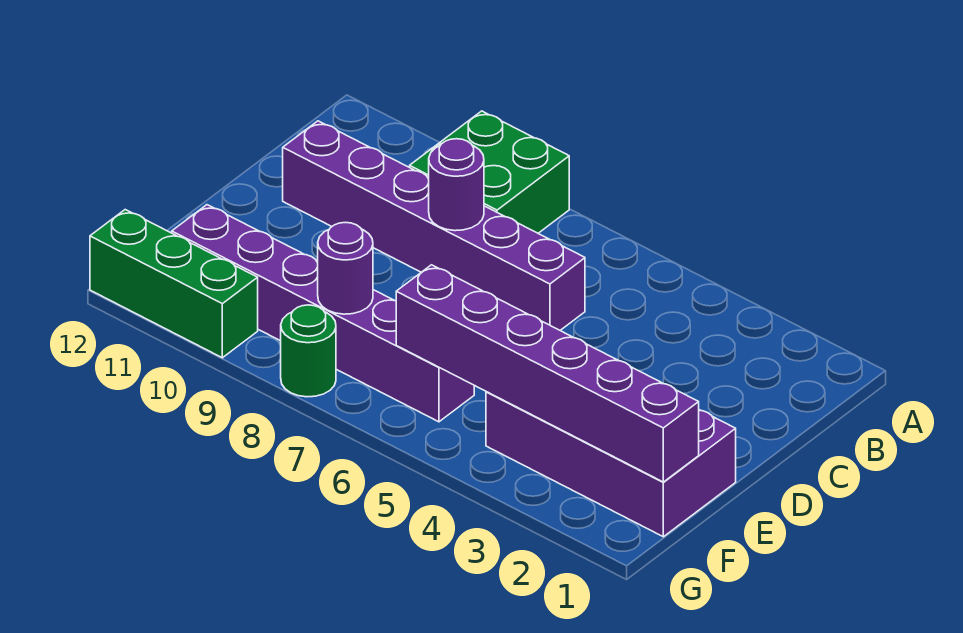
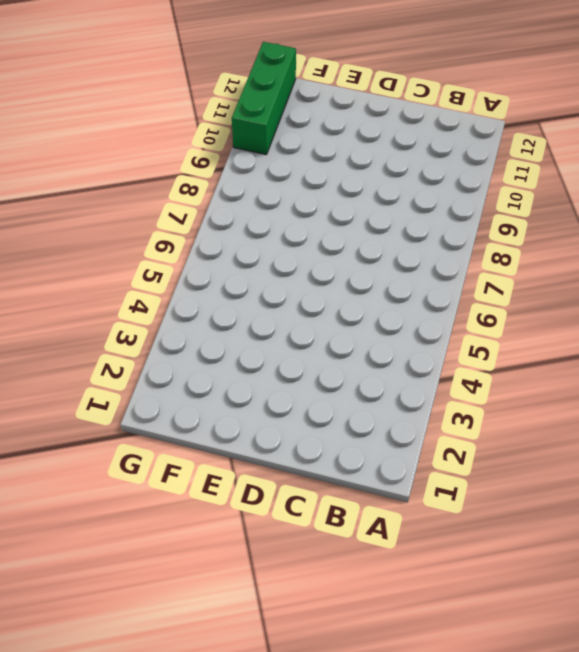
none -> green 2x2 brick [410,111,569,233]
none -> purple 1x6 brick [283,121,585,330]

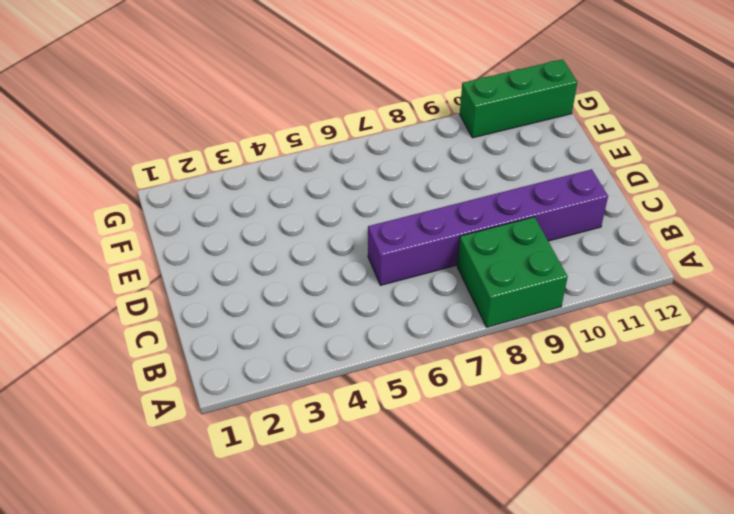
none -> purple 2x4 brick [486,392,736,537]
none -> purple 1x6 brick [172,205,474,422]

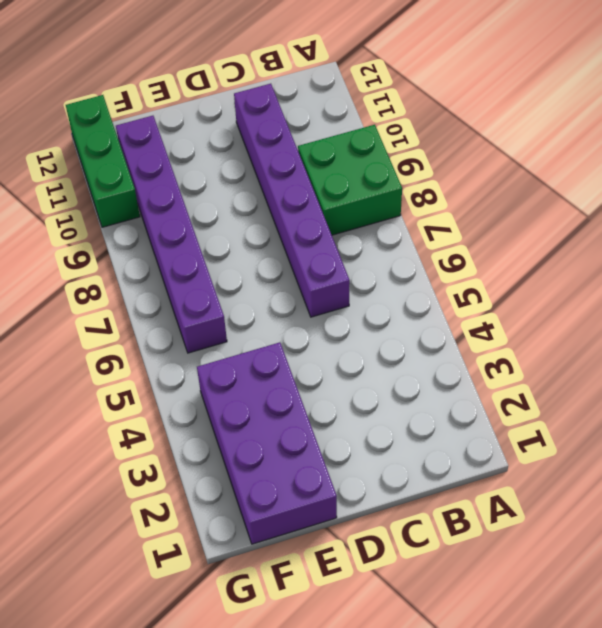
none -> green 1x1 round brick [281,305,336,397]
none -> purple 1x1 round brick [429,139,484,231]

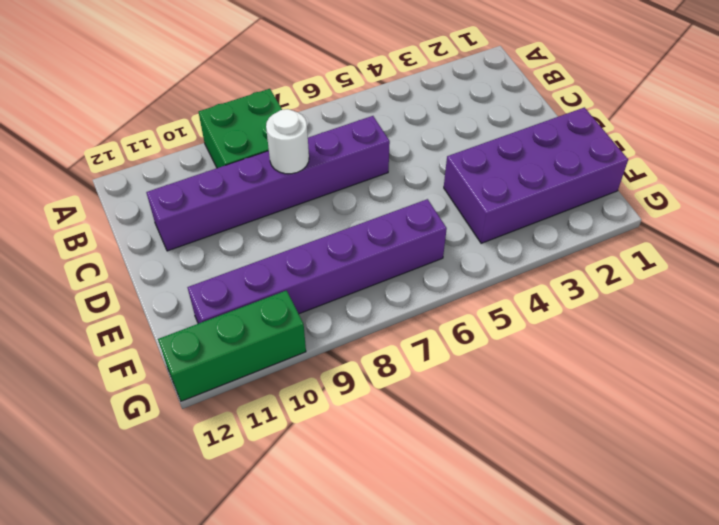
white 1x1 round brick [266,109,309,174] -> purple 1x1 round brick [429,139,484,231]
none -> green 1x1 round brick [281,305,336,397]
none -> purple 1x6 brick [396,265,699,482]

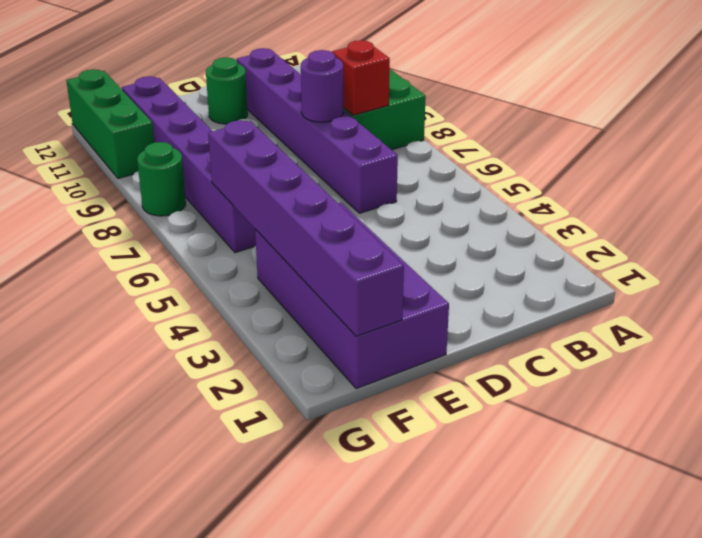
red 1x1 brick [332,40,390,115] -> none
green 1x1 round brick [206,57,248,124] -> none
none -> purple 1x1 round brick [318,222,373,314]

